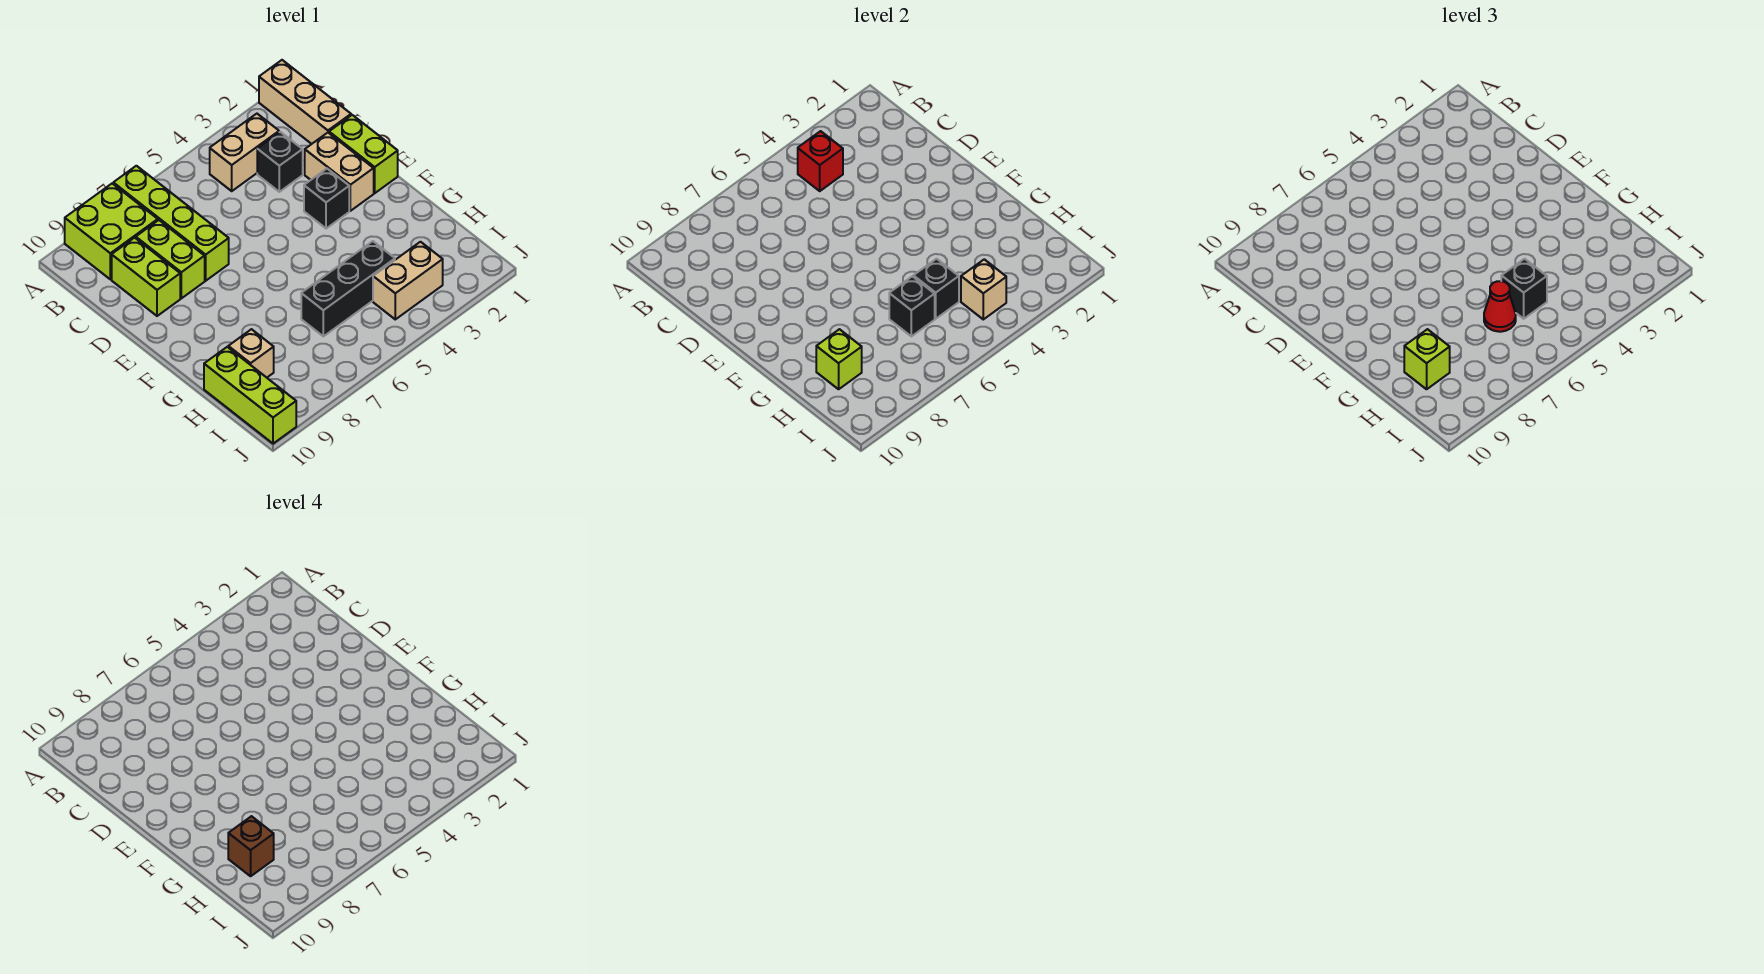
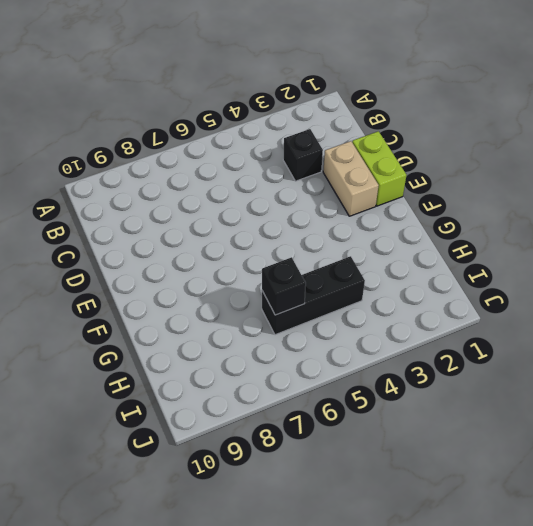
none -> tan 1x3 brick [259,60,351,144]
none -> lime 1x4 brick [113,166,229,281]
none -> lime 2x2 brick [65,183,158,279]

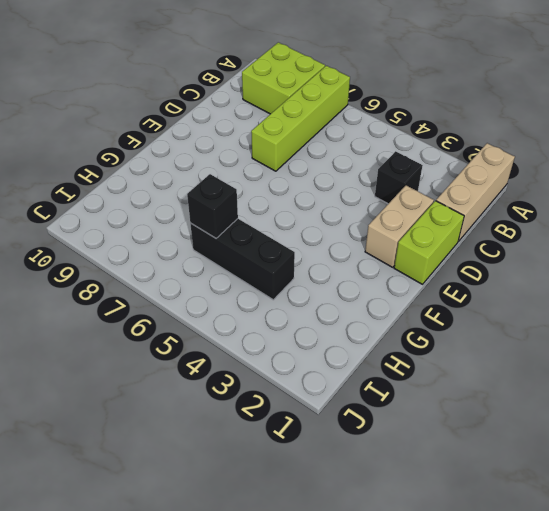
none -> tan 1x2 brick [210,114,279,191]
none -> lime 1x2 brick [136,220,205,298]
none -> lime 1x2 brick [112,238,180,316]

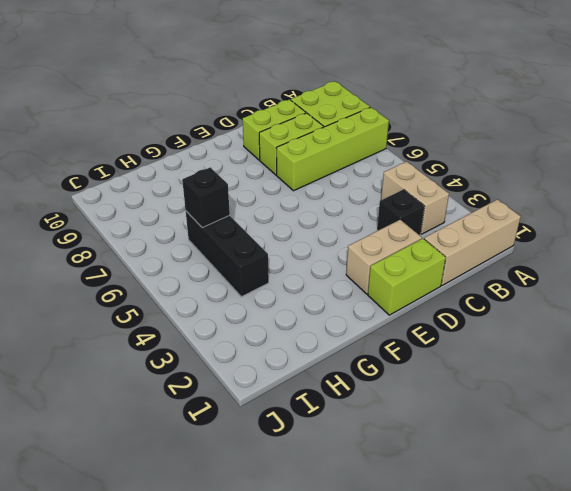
none -> black 1x1 brick [304,169,349,229]
none -> tan 1x1 brick [228,329,274,378]
none -> lime 1x3 brick [204,347,296,444]

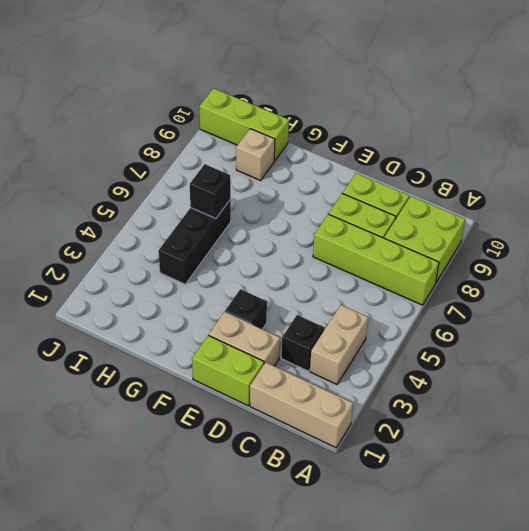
none -> tan 1x2 brick [373,242,443,319]
none -> red 1x1 brick [798,131,843,191]
none -> black 1x1 brick [913,259,959,319]

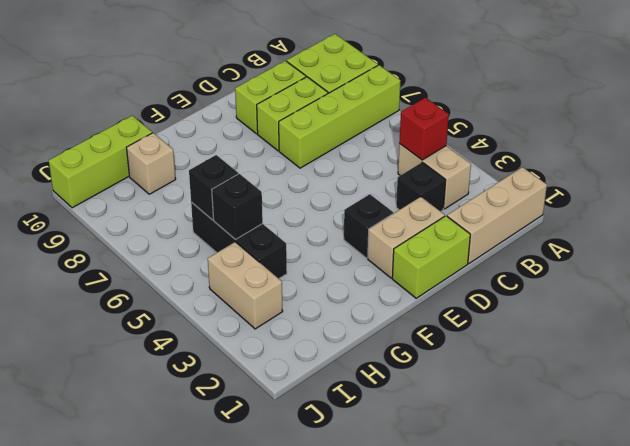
none -> lime 1x1 brick [816,329,862,389]
none -> tan 1x1 brick [961,259,1006,319]
none -> black 1x1 brick [1501,259,1547,319]

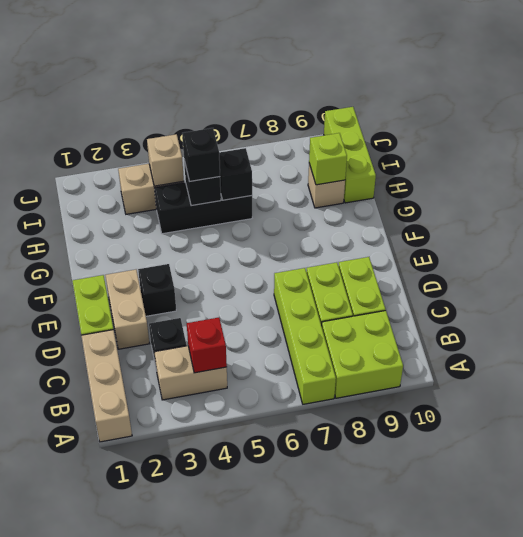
none -> red 1x1 cone [1484,281,1516,332]
none -> lime 1x1 brick [1404,329,1450,389]
none -> brown 1x1 brick [228,816,274,876]

